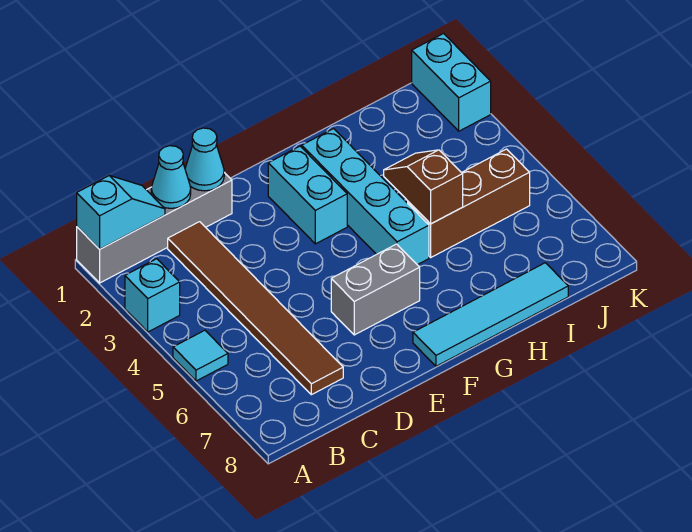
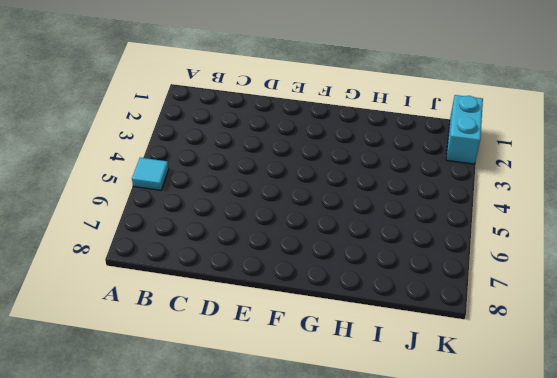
none -> grey 1x4 brick [77,173,232,283]
none -> cyan 1x1 brick [125,259,180,332]
none -> brown 1x6 tile [168,222,343,395]

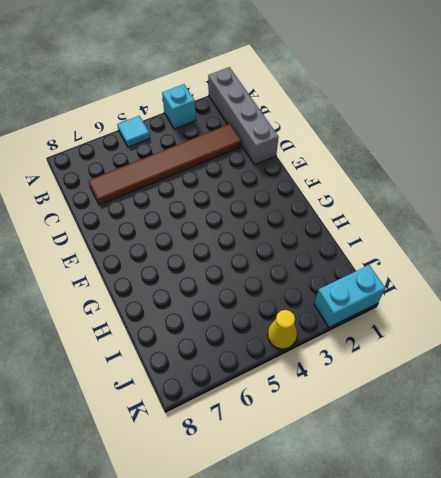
yellow 1x1 cone [268,310,297,349] -> none
none -> grey 1x2 brick [331,244,420,335]
none -> cyan 1x2 brick [268,146,347,244]
none -> cyan 1x4 tile [413,263,568,366]

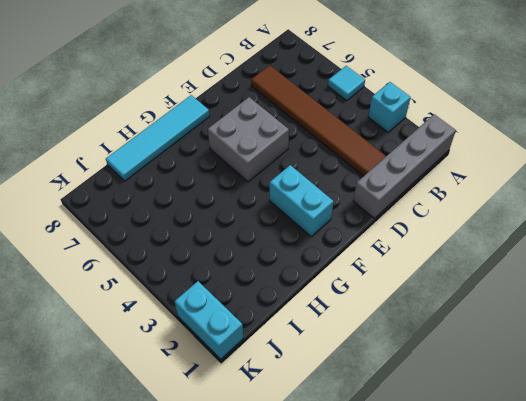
grey 2x2 brick [208,97,289,182] -> grey 1x2 brick [331,244,420,335]
none -> cyan 1x4 brick [302,129,429,265]
none -> brown 1x3 brick [408,149,530,257]
none -> cyan 1x2 slope [77,176,165,249]

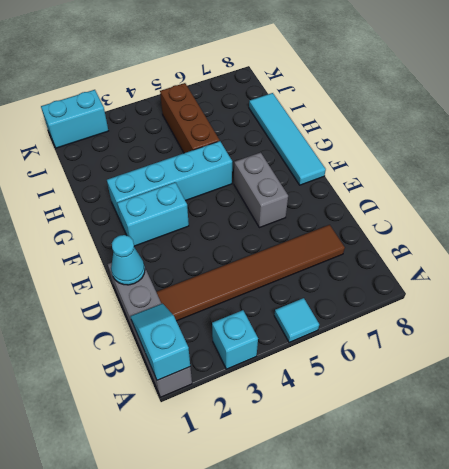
none -> cyan 1x1 cone [151,146,191,208]
none -> brown 1x2 slope [384,150,463,224]

